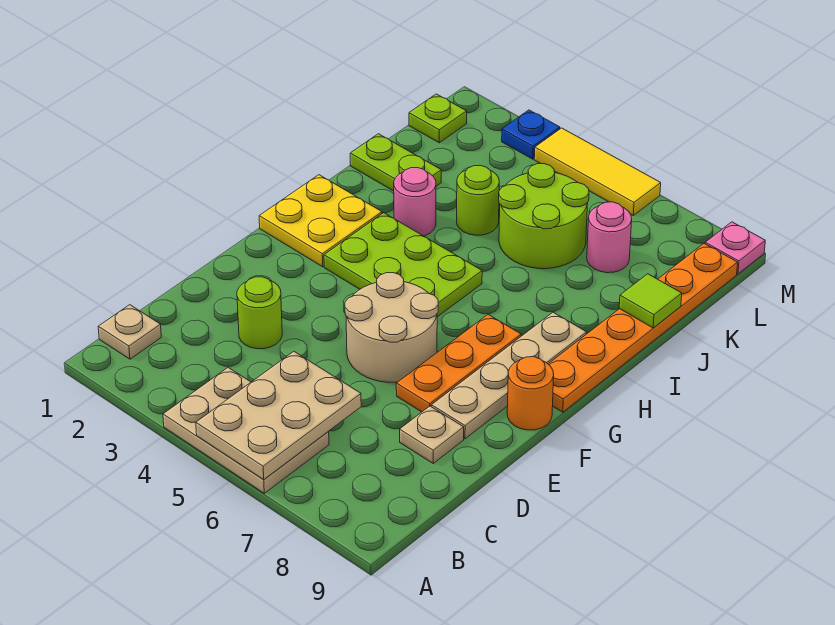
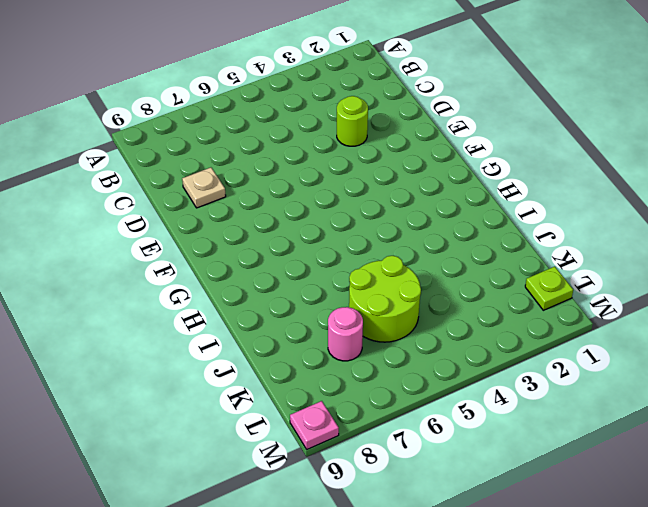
none -> tan 2x3 plate [163,368,329,493]
none -> tan 1x1 plate [98,305,161,359]
none -> tan 2x2 round brick [345,273,438,382]

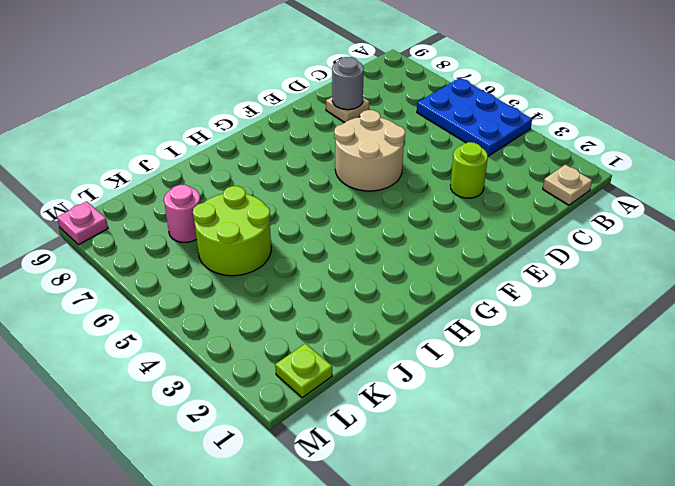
blue 2x3 plate [417,78,532,156] -> tan 2x3 plate [163,368,329,493]
grey 1x1 round brick [332,57,364,110] -> none
none -> orange 1x3 plate [396,315,521,412]
none -> tan 1x4 plate [431,312,587,439]
none -> orange 1x1 round brick [507,357,554,430]

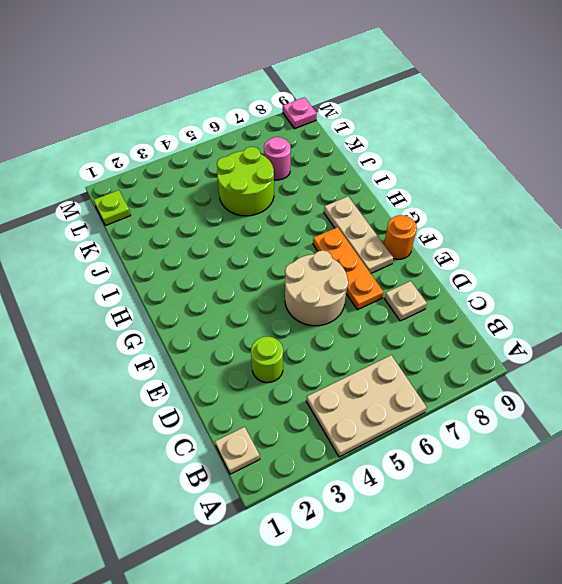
tan 1x3 plate [324,196,393,273] -> tan 1x4 plate [431,312,587,439]
none -> yellow 2x2 plate [259,175,382,267]
none -> lime 2x3 plate [324,213,482,317]
none -> orange 1x6 plate [549,244,738,412]

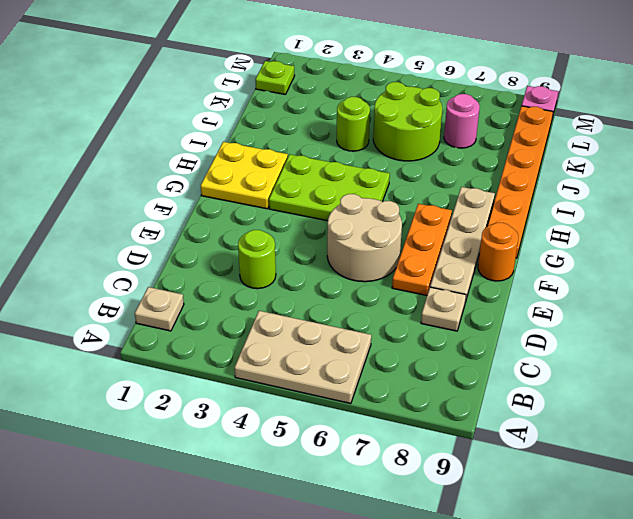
none -> pink 1x1 round brick [394,168,436,236]
none -> lime 1x2 plate [350,134,441,191]
none -> blue 1x1 plate [502,110,560,159]

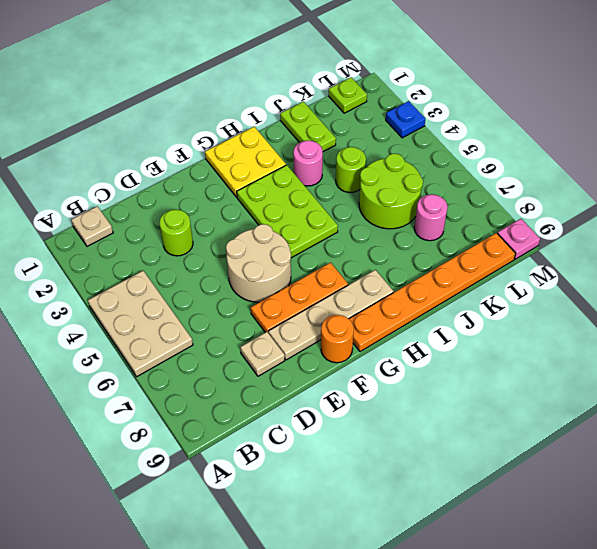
none -> yellow 1x3 tile [534,128,661,215]
none -> tan 2x3 plate [196,351,361,480]
none -> lime 1x1 tile [619,274,682,328]

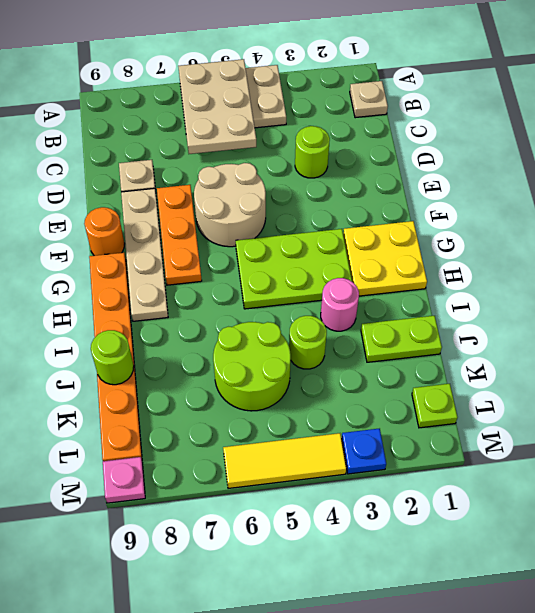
lime 1x1 round brick [91,330,134,385] -> lime 1x1 tile [619,274,682,328]
none -> pink 1x1 round brick [587,202,632,273]

